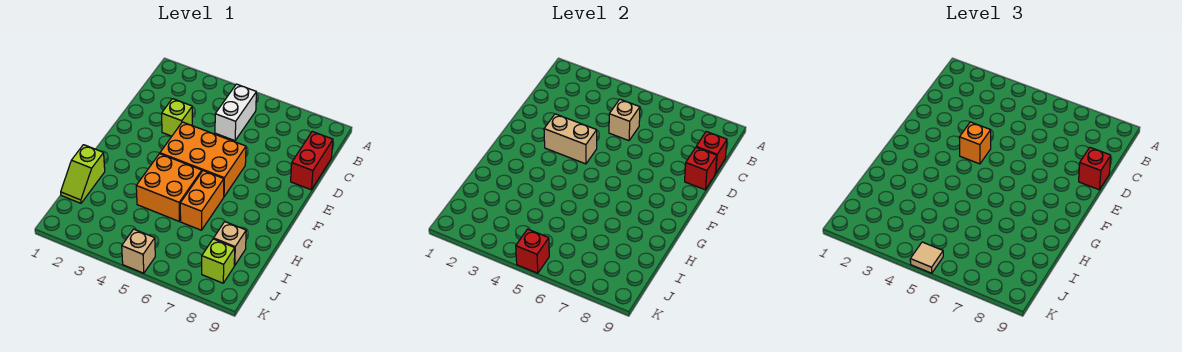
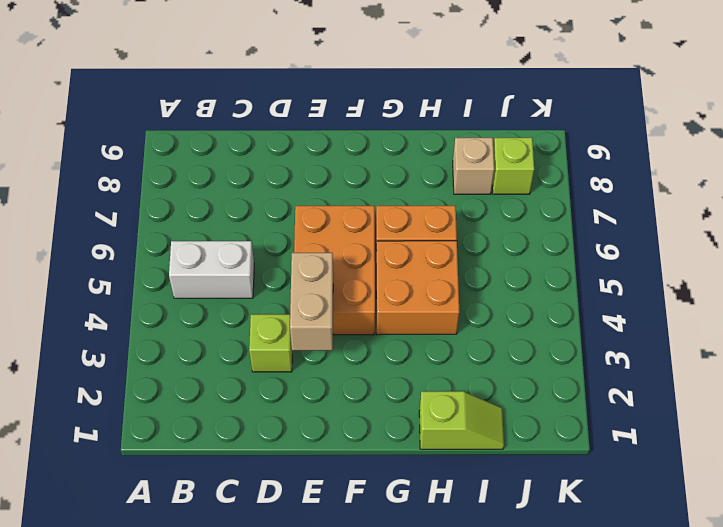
none -> red 1x2 brick [291,132,333,190]
none -> tan 1x1 brick [122,229,155,273]
none -> tan 1x1 brick [609,99,640,141]

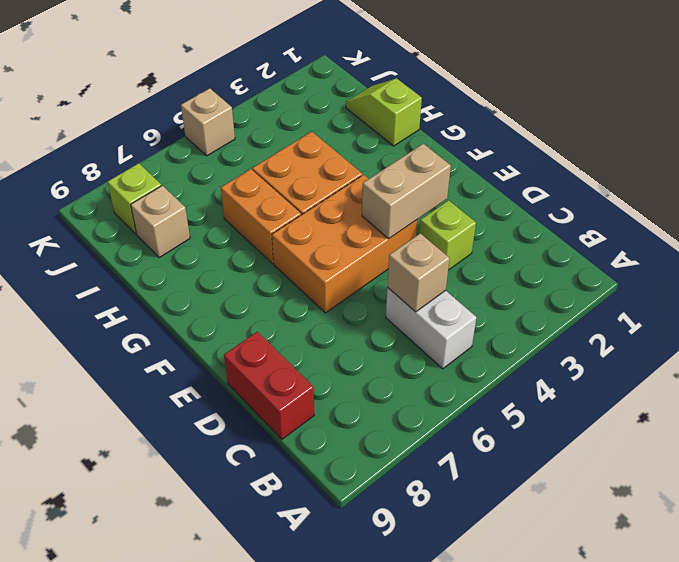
none -> red 1x1 brick [696,132,727,173]
none -> red 1x1 brick [685,148,717,190]
none -> red 1x1 brick [516,229,549,273]

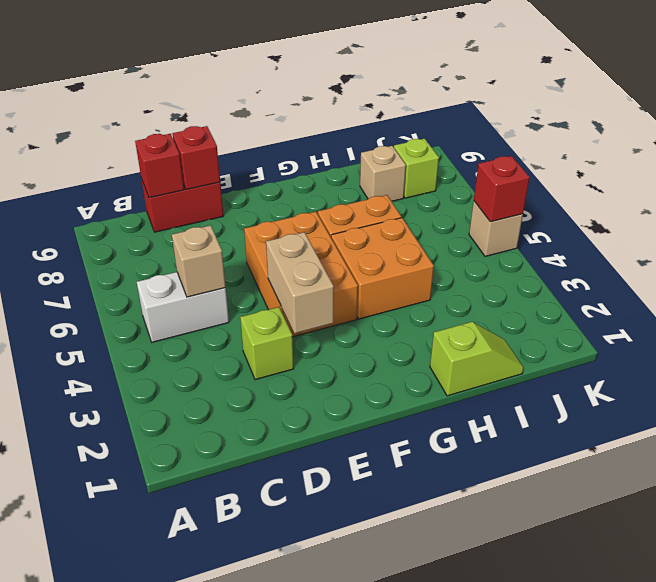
none -> red 1x1 brick [1079,148,1111,190]
none -> orange 1x1 brick [959,122,991,164]
none -> tan 1x1 tile [910,242,943,273]

